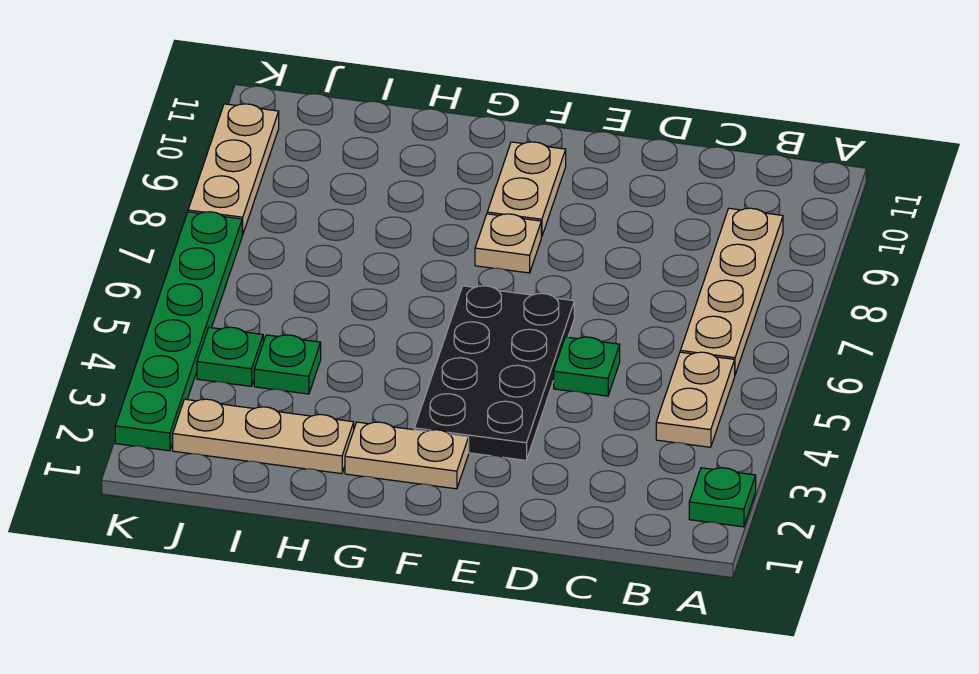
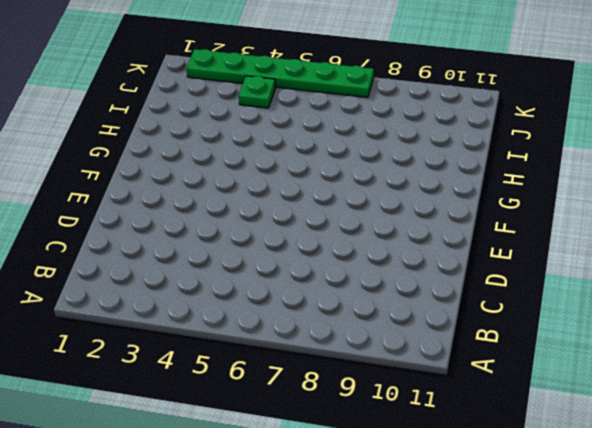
none -> green 1x1 plate [689,468,756,527]
none -> tan 1x2 plate [656,352,735,447]
none -> tan 1x4 plate [680,208,783,374]

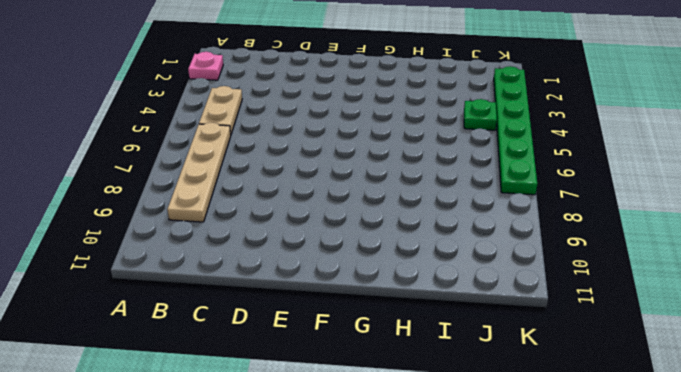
pink 1x1 plate [188,52,223,80] -> green 1x1 plate [689,468,756,527]
none -> green 1x1 plate [554,337,620,396]
none -> black 2x4 plate [414,286,574,460]
none -> tan 1x2 plate [345,422,469,489]

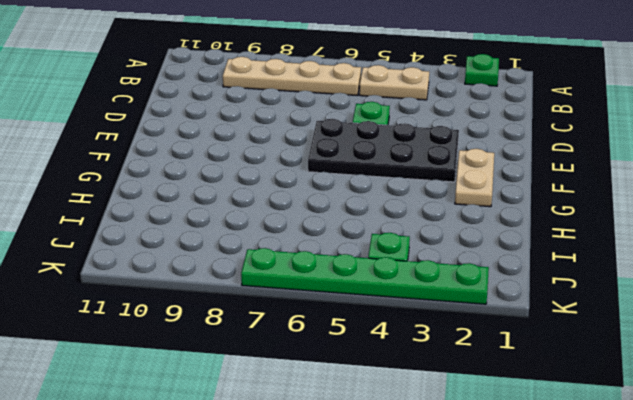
none -> tan 1x1 plate [475,214,541,273]
none -> tan 1x2 plate [487,142,566,237]
none -> tan 1x3 plate [173,399,354,474]

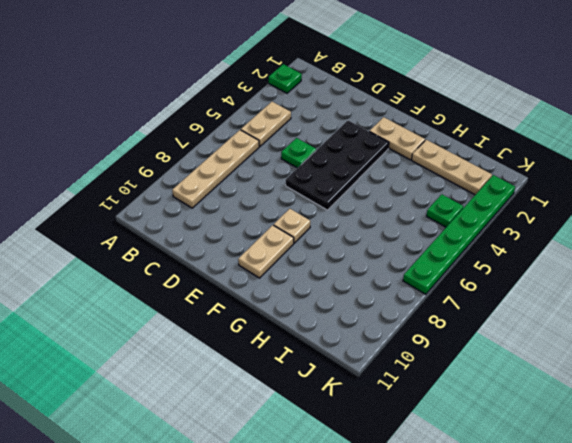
none -> green 1x1 plate [254,335,321,394]
none -> tan 1x3 plate [188,104,279,235]

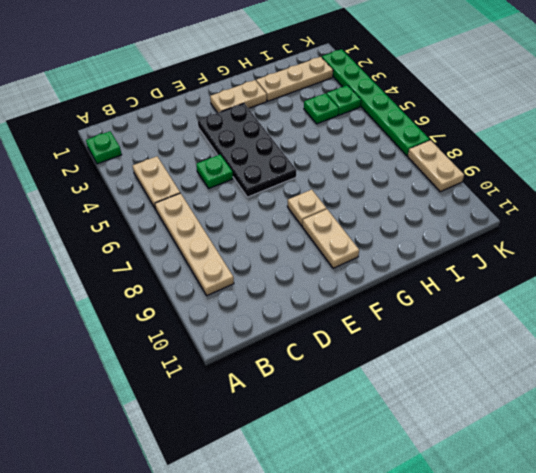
tan 1x2 plate [407,140,464,192] -> tan 1x3 plate [188,104,279,235]

